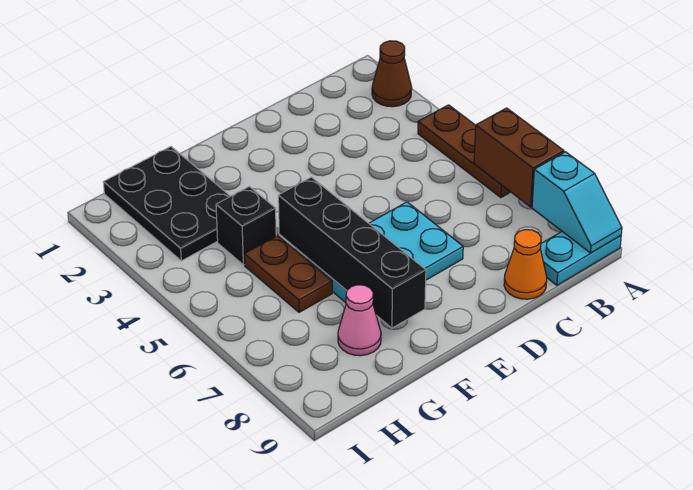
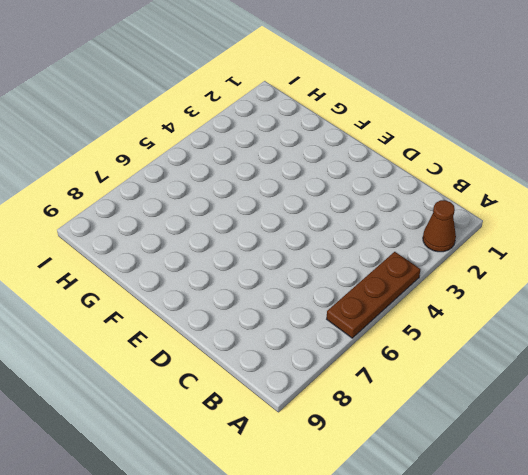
none -> cyan 1x2 plate [540,232,621,285]
none -> orange 1x1 cone [504,230,547,299]
none -> cyan 2x3 plate [307,202,463,303]

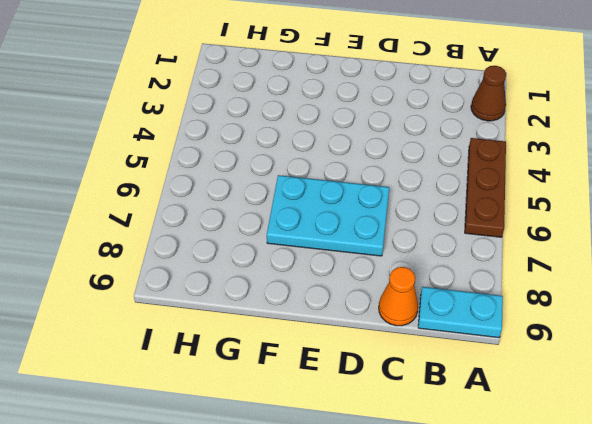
none -> black 2x3 plate [103,147,231,261]
none -> black 1x1 brick [216,186,276,265]
none -> brown 1x2 plate [244,236,332,312]

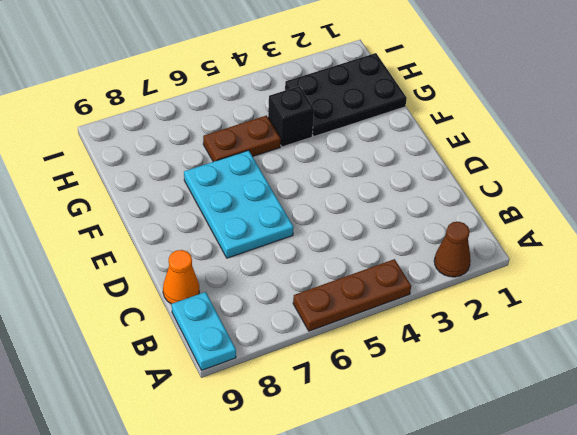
none -> pink 1x1 cone [338,285,381,356]
none -> brown 1x2 brick [474,108,564,207]
none -> cyan 1x2 slope [532,152,622,253]

